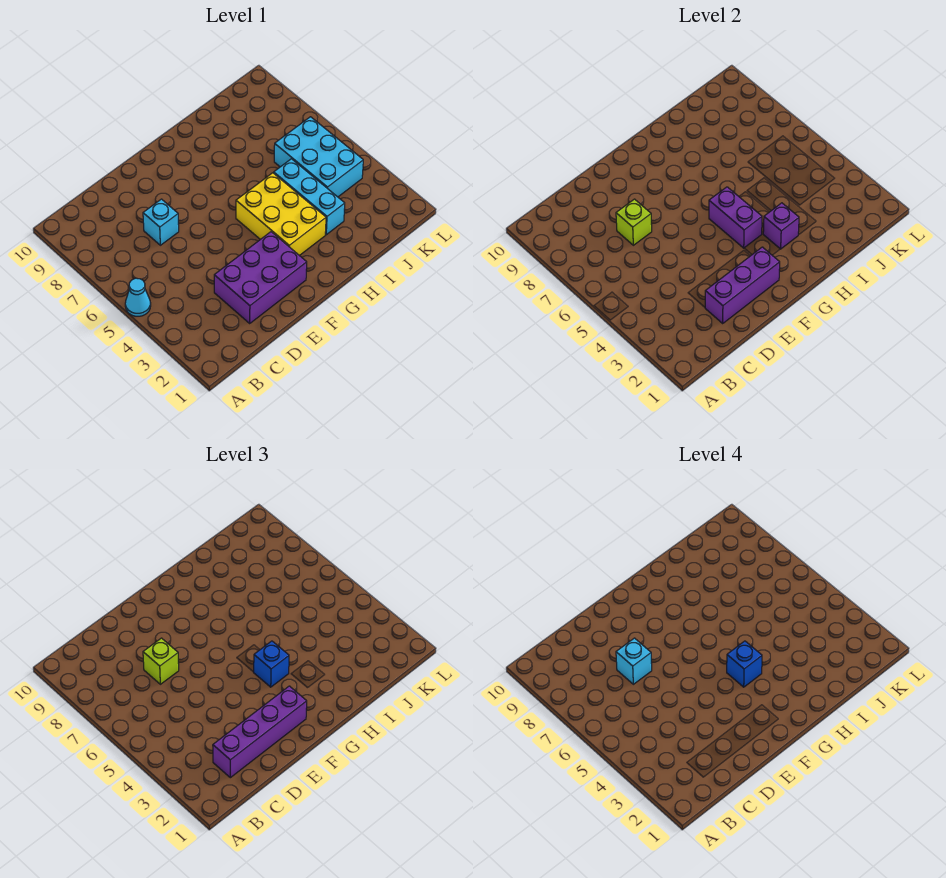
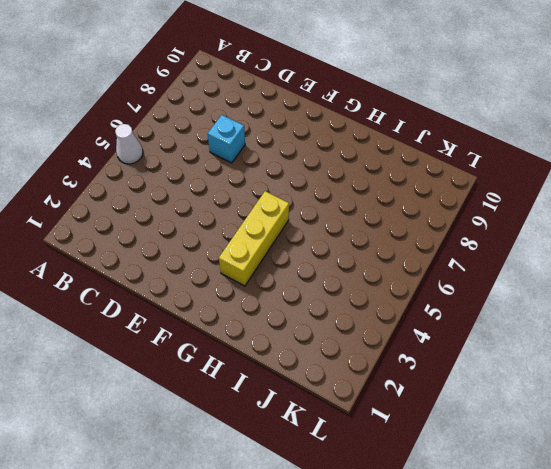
white 1x1 cone [115,124,143,164] -> cyan 1x1 cone [125,278,151,316]
yellow 1x3 brick [219,191,289,286] -> yellow 2x3 brick [236,173,326,256]
none -> purple 2x3 brick [214,232,307,323]
none -> cyan 1x3 brick [274,159,345,235]
none -> cyan 2x3 brick [274,117,363,197]

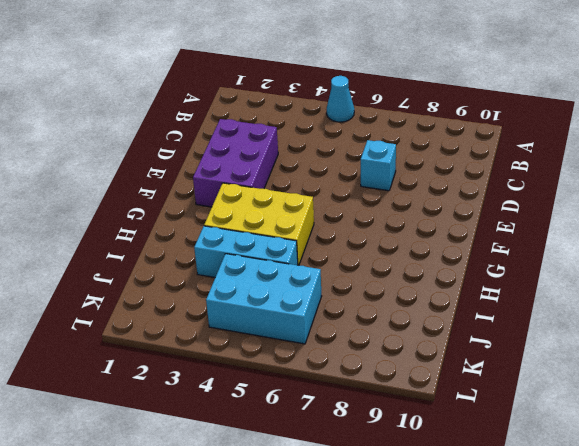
none -> purple 1x3 brick [705,247,780,323]
none -> lime 1x1 brick [616,199,652,245]
none -> purple 1x2 brick [709,187,762,248]

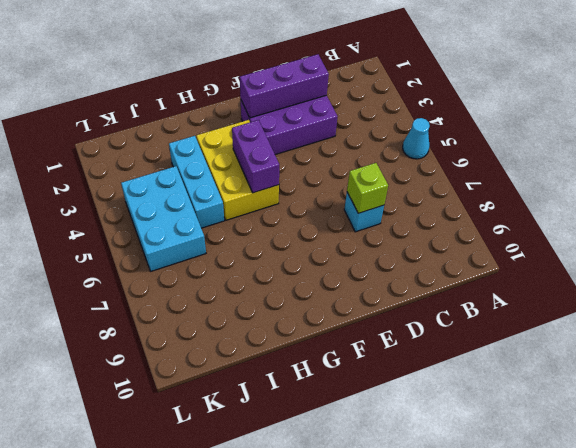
none -> purple 1x1 brick [763,203,799,249]
none -> purple 1x4 brick [213,686,307,778]
none -> lime 1x1 brick [143,638,179,684]

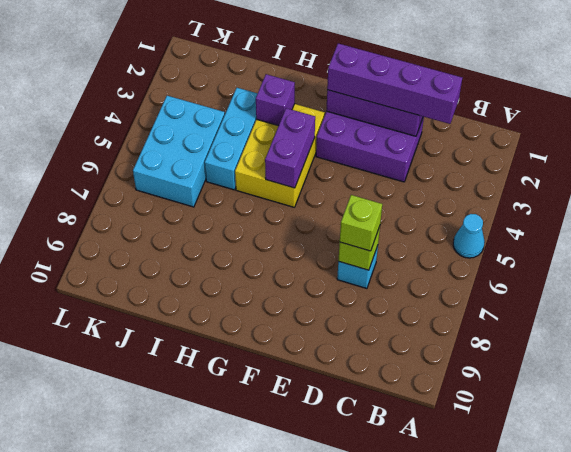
none -> blue 1x1 brick [254,641,289,687]
none -> cyan 1x1 brick [616,638,652,684]
none -> blue 1x1 brick [727,641,762,687]

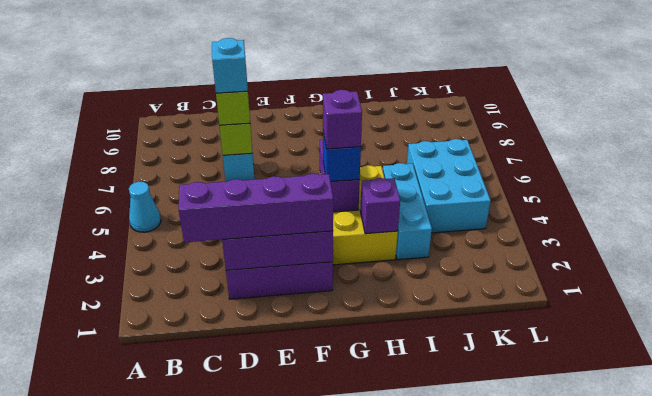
purple 1x1 brick [323,90,362,149] -> blue 1x1 brick [727,641,762,687]

